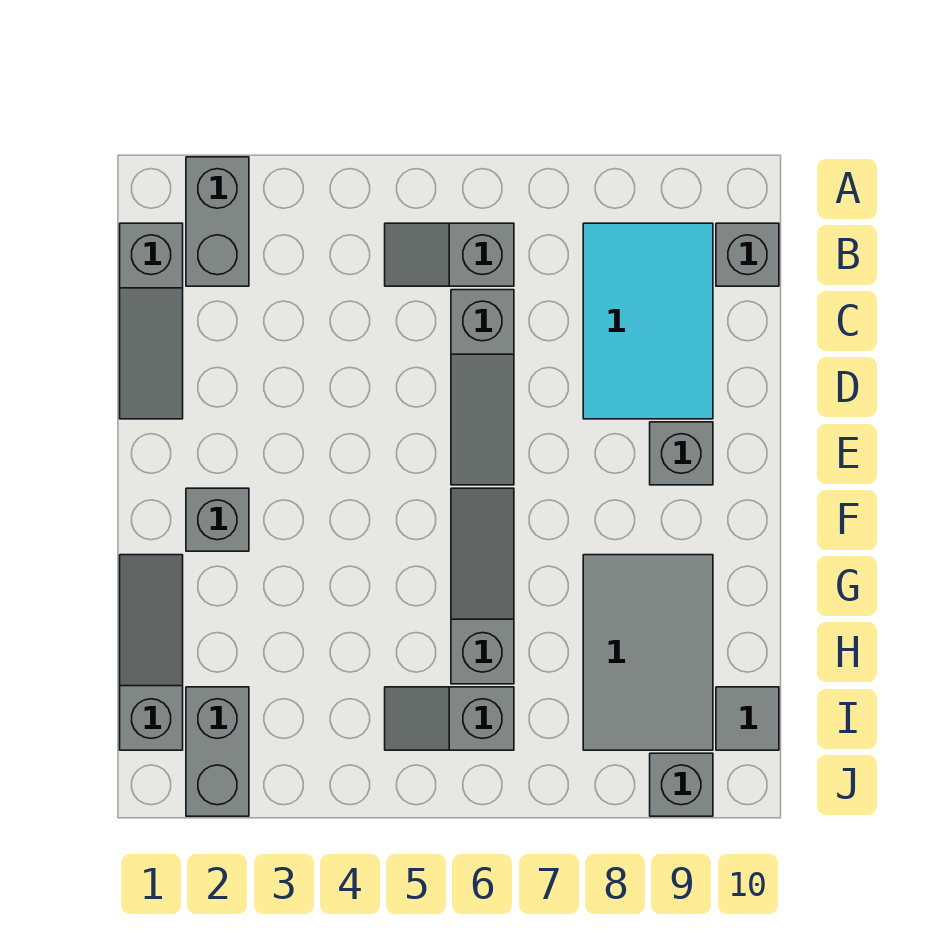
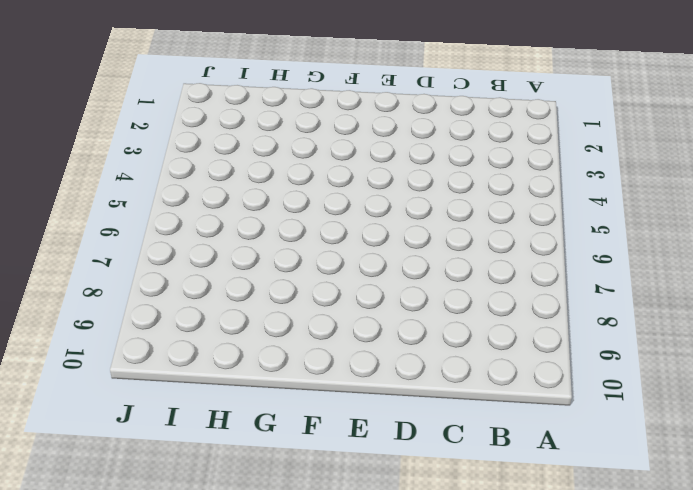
none -> grey 1x2 brick [186,157,249,286]
none -> grey 1x3 slope [120,223,183,419]
none -> grey 1x2 slope [385,223,514,286]

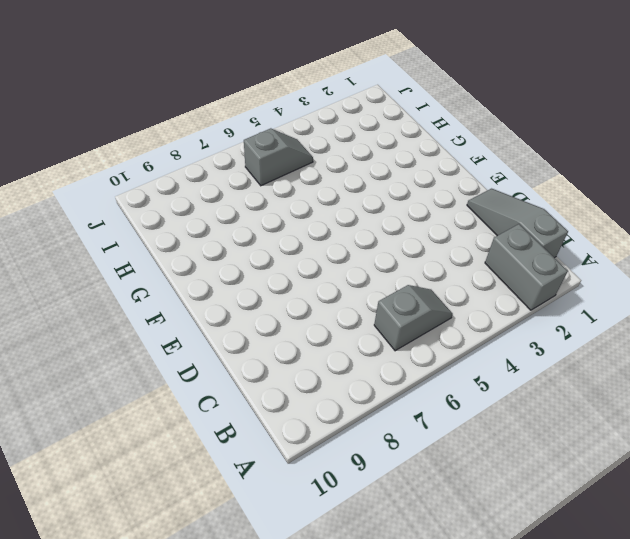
none -> cyan 2x3 tile [583,223,713,419]
none -> grey 1x1 brick [716,223,779,286]
none -> grey 1x3 slope [451,290,514,485]

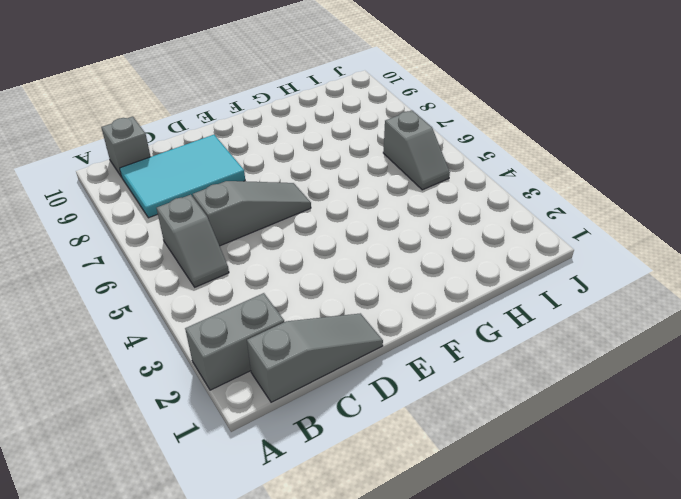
none -> grey 1x1 brick [650,422,713,485]
none -> grey 1x1 brick [186,488,249,551]
none -> grey 1x3 slope [451,488,514,684]

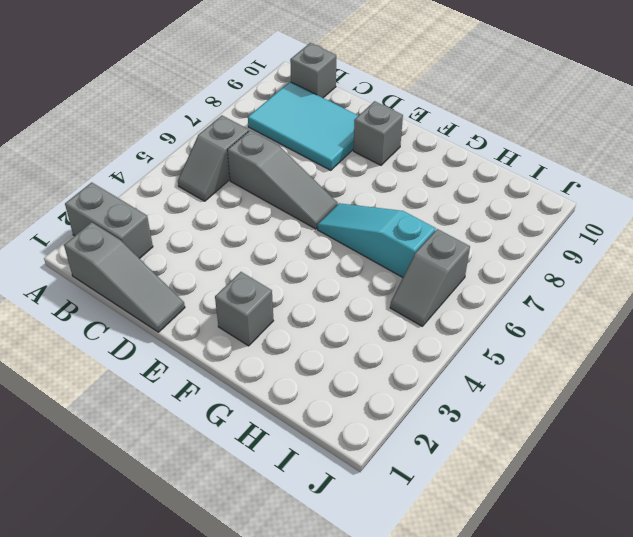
cyan 1x3 slope [318,203,436,277] -> grey 1x3 slope [451,488,514,684]
none -> grey 1x3 slope [120,555,183,750]
none -> grey 2x3 tile [583,555,713,750]
none -> grey 1x2 brick [186,687,249,816]

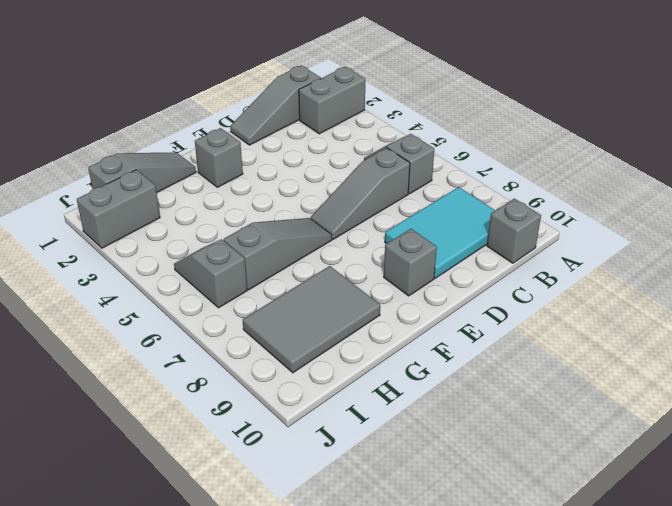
none -> grey 1x1 tile [716,687,779,750]
none -> grey 1x1 brick [650,753,713,816]

